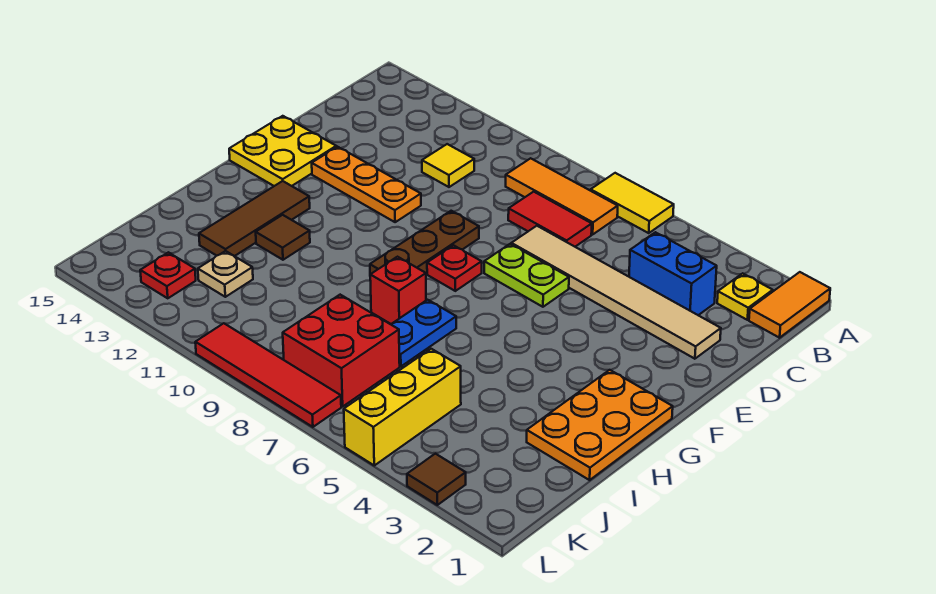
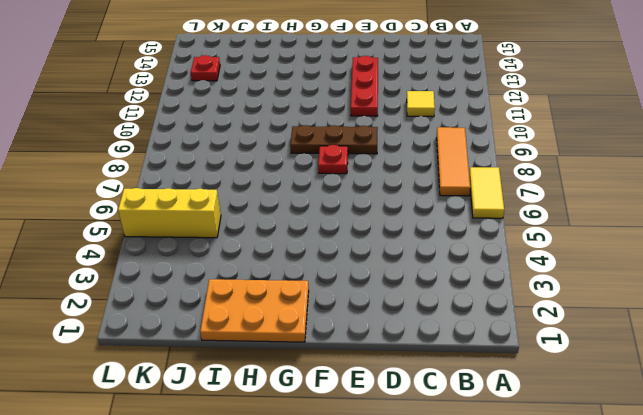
red 1x3 plate [351,56,378,116] -> orange 1x3 plate [312,147,421,222]
none -> orange 1x2 tile [749,272,830,338]
none -> yellow 1x1 plate [717,273,773,320]
none -> blue 1x2 brick [629,232,717,315]

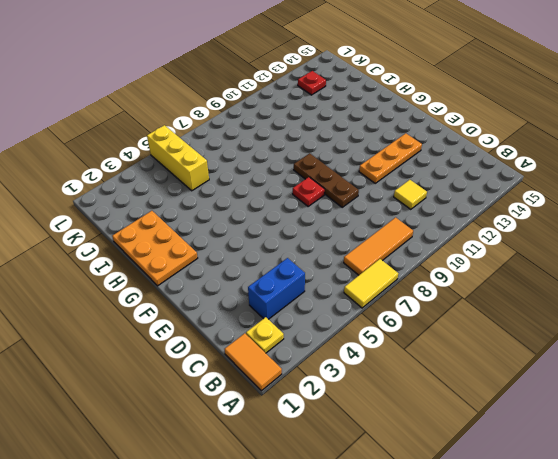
none -> red 1x2 tile [508,192,592,247]
none -> tan 1x6 tile [511,226,721,359]
none -> lime 1x2 plate [484,244,569,307]

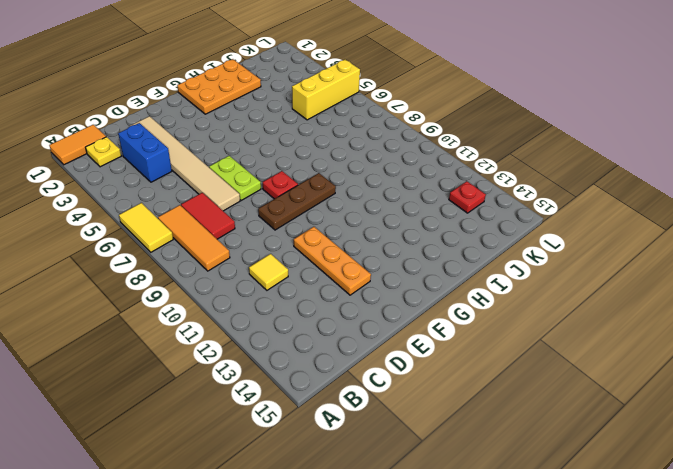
none -> yellow 2x2 plate [229,116,336,186]
none -> brown 1x3 tile [199,181,310,256]
none -> blue 1x2 plate [391,300,456,366]

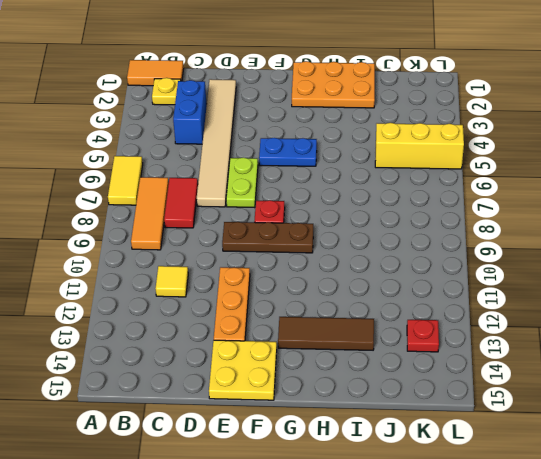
blue 1x2 plate [259,138,317,166] -> blue 1x2 plate moved to [391,300,456,366]
none -> red 1x1 brick [370,257,426,324]
none -> brown 1x1 tile [256,215,310,260]
none -> red 2x2 brick [283,295,400,406]

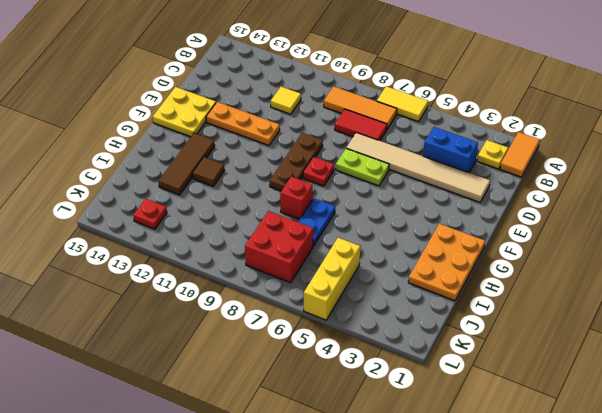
none -> tan 1x1 plate [198,251,253,297]
none -> brown 1x1 tile [407,454,466,505]
none -> red 1x4 tile [195,323,341,427]

